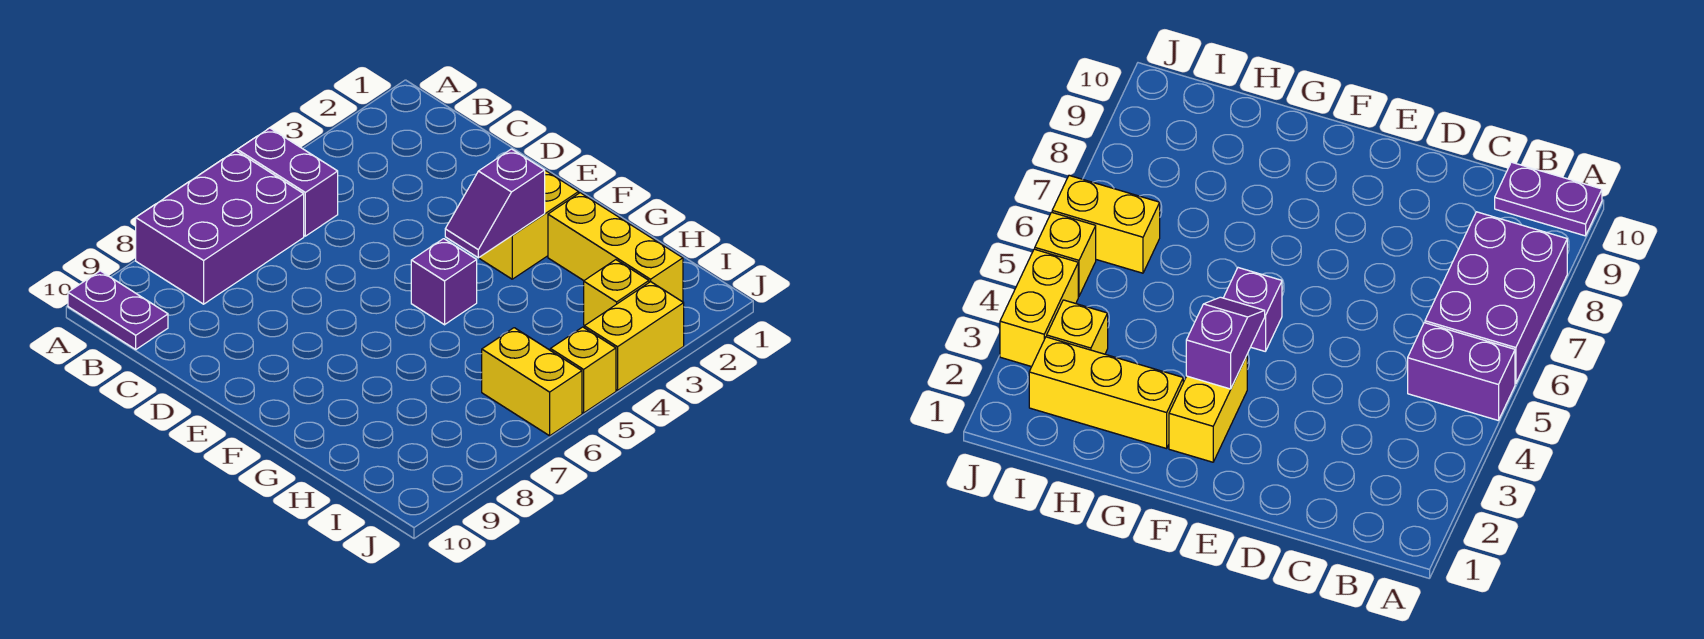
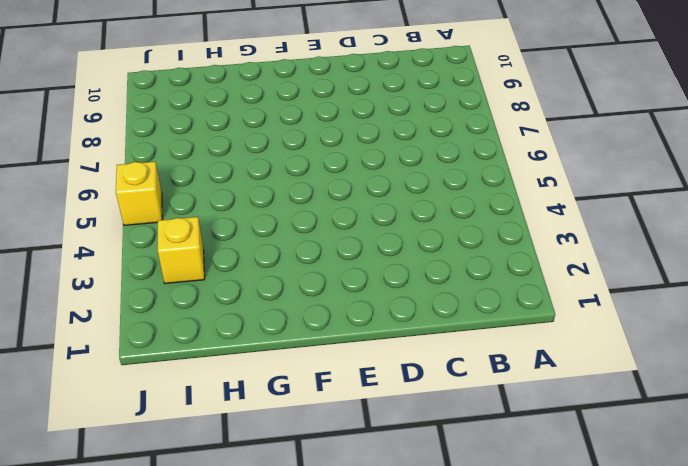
none -> purple 1x2 brick [238,128,338,236]
none -> purple 2x3 brick [136,151,304,304]

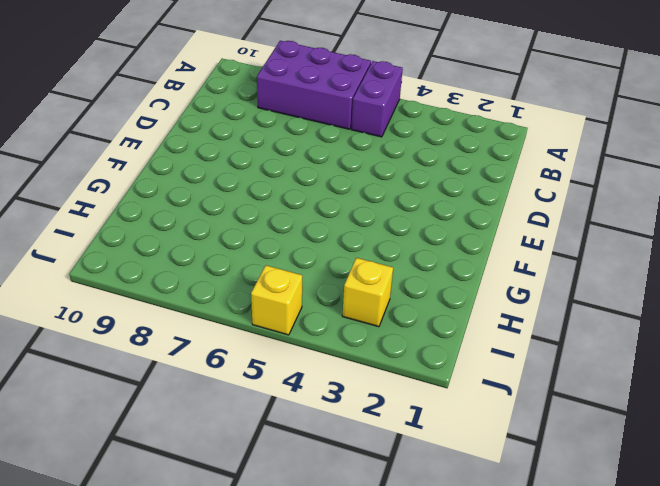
none -> purple 1x2 plate [68,271,168,349]
none -> yellow 1x2 brick [479,171,579,279]

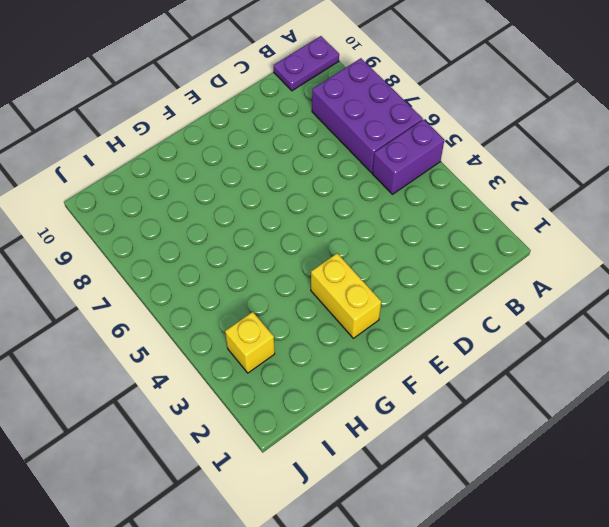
none -> purple 1x1 brick [411,239,477,325]
none -> yellow 1x3 brick [548,193,683,302]

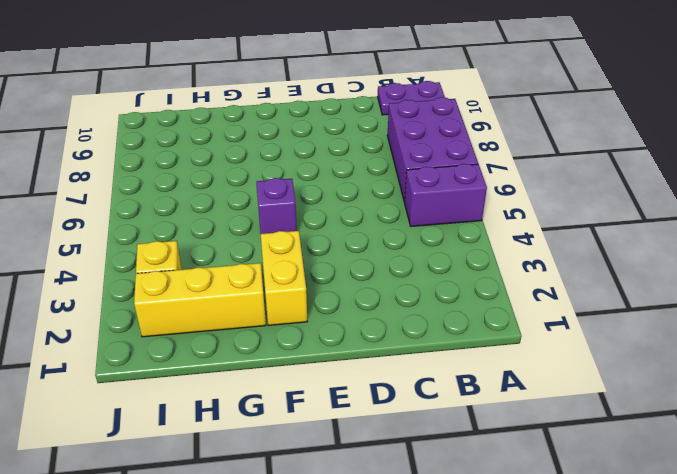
none -> yellow 1x2 brick [482,328,582,436]
none -> yellow 1x2 brick [584,282,684,390]

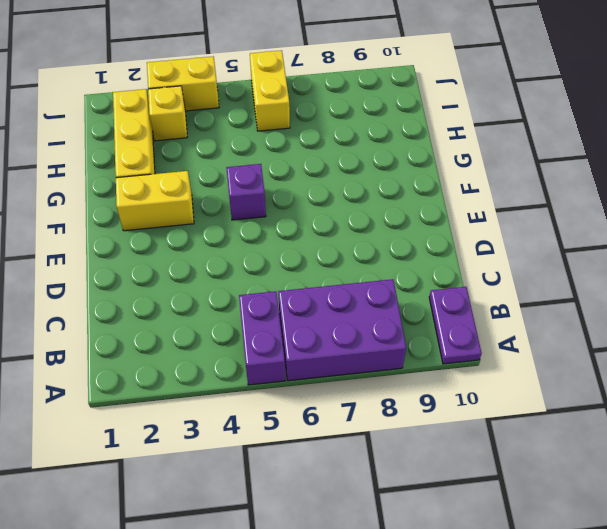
none -> yellow 1x1 brick [550,327,616,413]
none -> purple 1x2 slope [445,149,545,258]

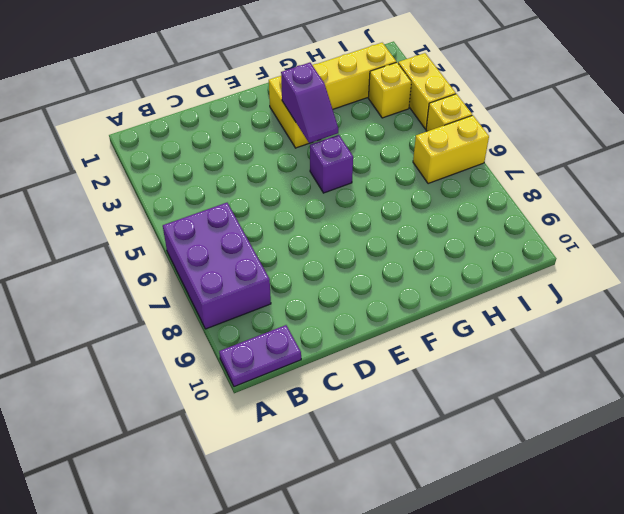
none -> purple 1x2 brick [238,128,338,236]

